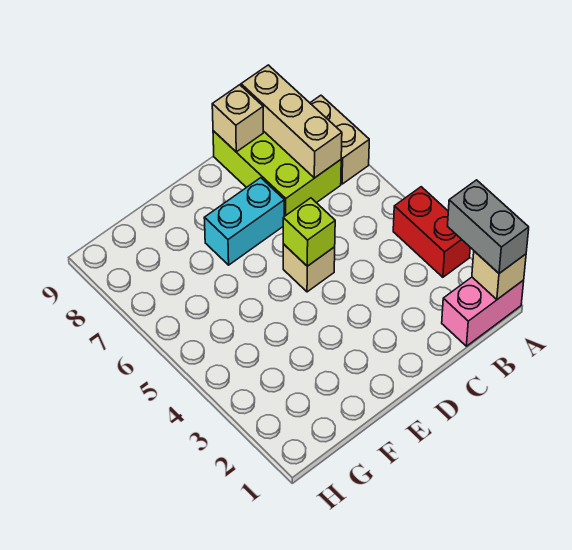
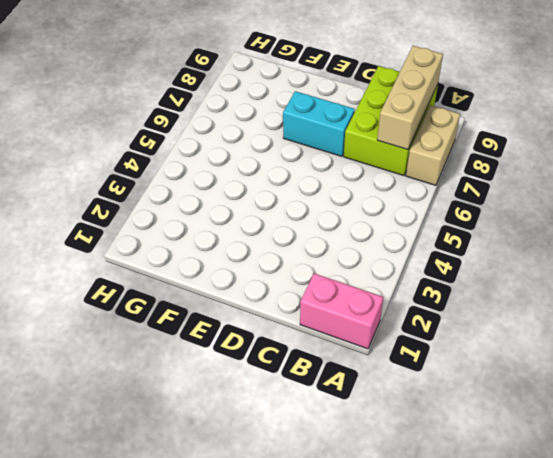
none -> red 1x2 brick [393,187,470,277]
none -> tan 1x1 brick [283,244,335,292]

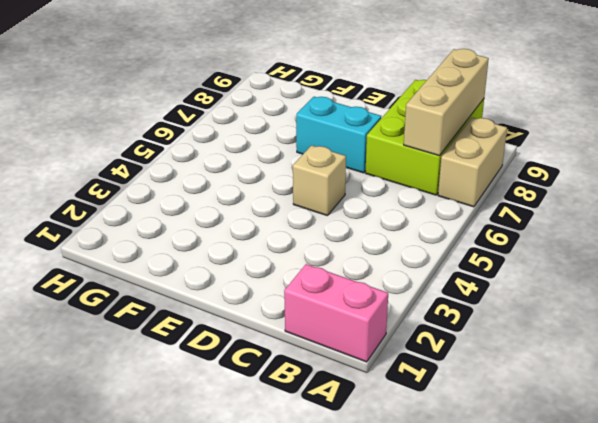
none -> red 1x2 brick [393,187,470,277]
none -> tan 1x1 brick [472,251,526,300]

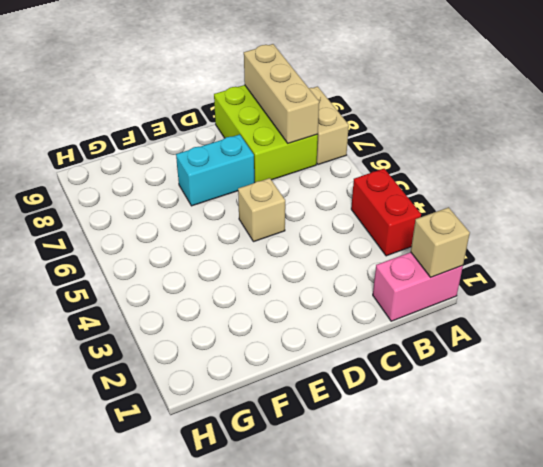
none -> tan 1x1 brick [212,85,263,152]
none -> lime 1x1 brick [283,198,335,266]

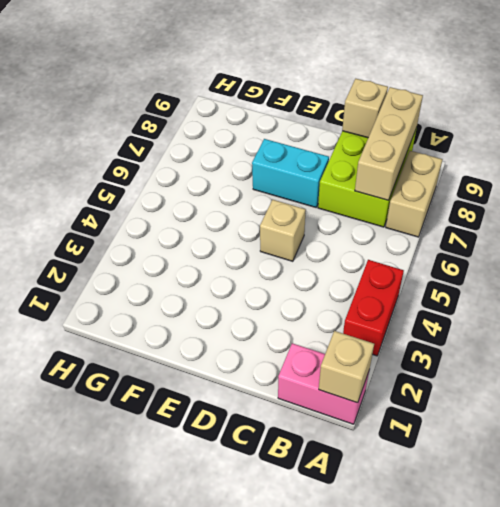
none -> lime 1x1 brick [283,198,335,266]
none -> grey 1x2 brick [448,180,529,273]

